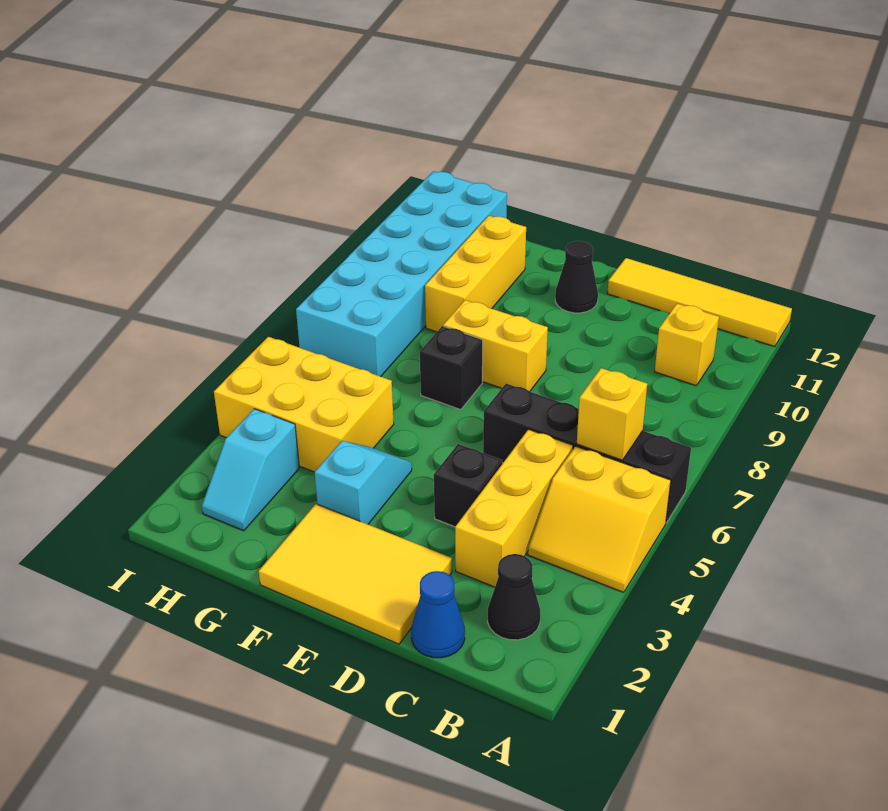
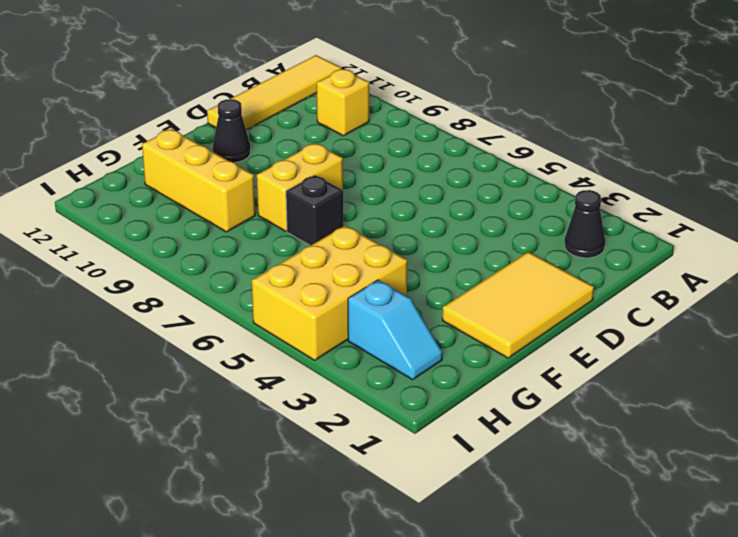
none -> yellow 2x2 slope [528,446,671,592]
none -> black 1x4 brick [483,384,691,523]
none -> blue 1x1 cone [411,571,465,658]

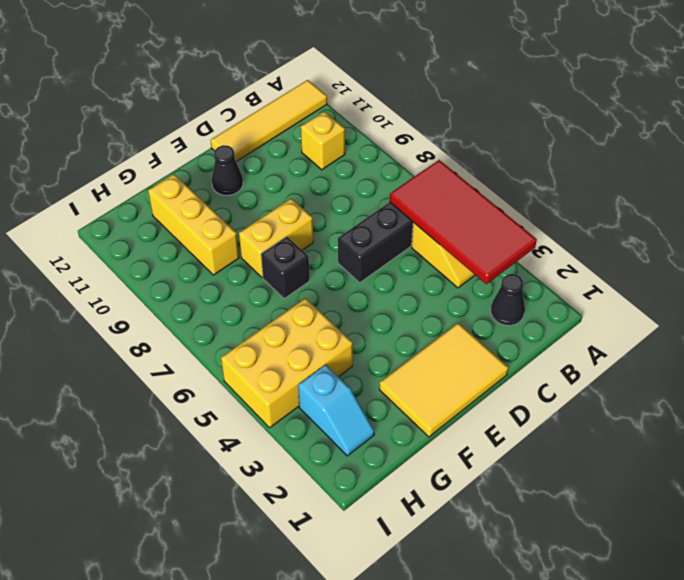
red 2x4 tile [390,160,537,284] -> yellow 1x1 brick [577,368,647,460]
none -> blue 1x1 cone [411,571,465,658]
none -> yellow 1x3 brick [455,429,573,587]
none -> black 1x1 brick [434,444,502,527]

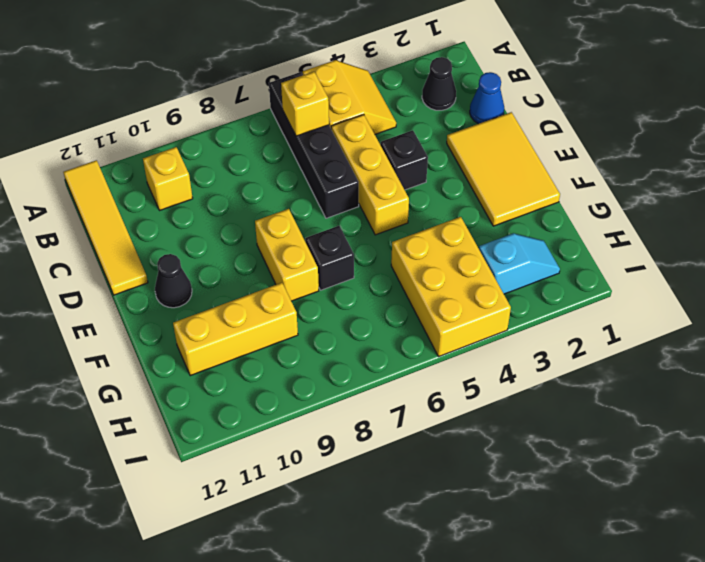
yellow 1x3 brick [331,115,409,235] -> yellow 1x3 brick turned to [455,429,573,587]
none -> cyan 1x2 slope [315,441,412,524]
none -> cyan 2x6 brick [296,171,507,377]

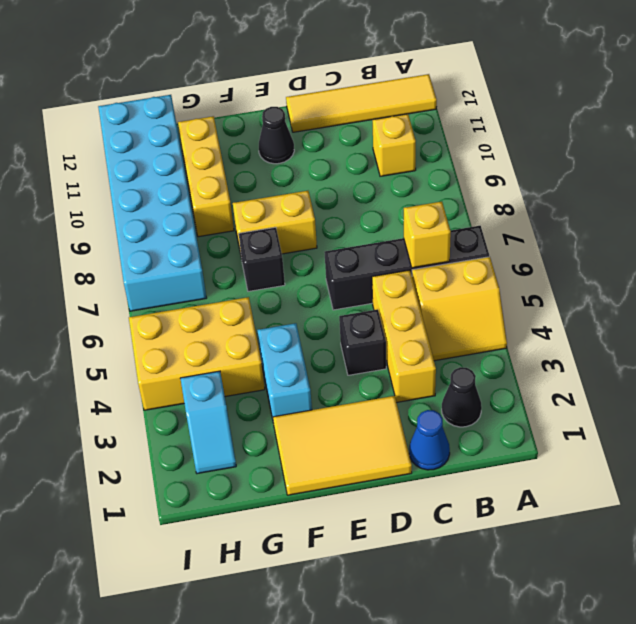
cyan 1x2 brick [257,323,312,419] -> cyan 1x2 slope [315,441,412,524]

